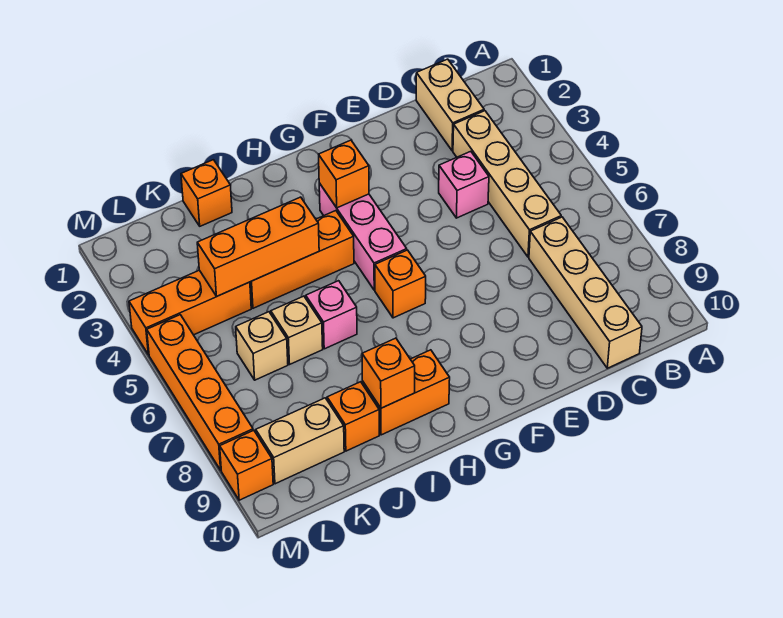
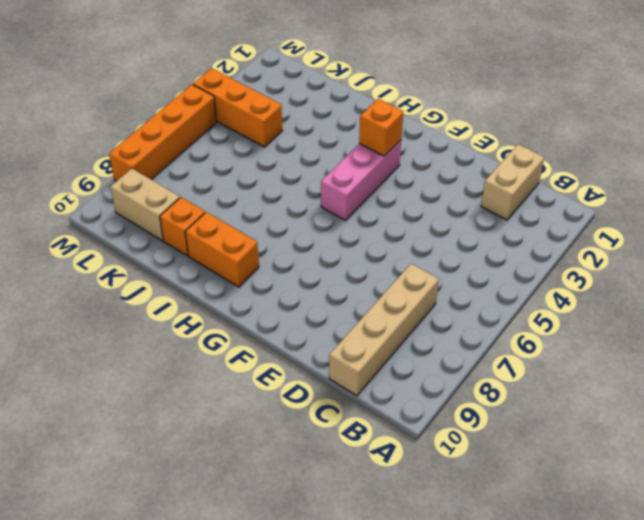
none -> tan 1x4 brick [453,111,561,257]
none -> pink 1x1 brick [439,151,489,218]
none -> orange 1x1 brick [375,250,426,318]

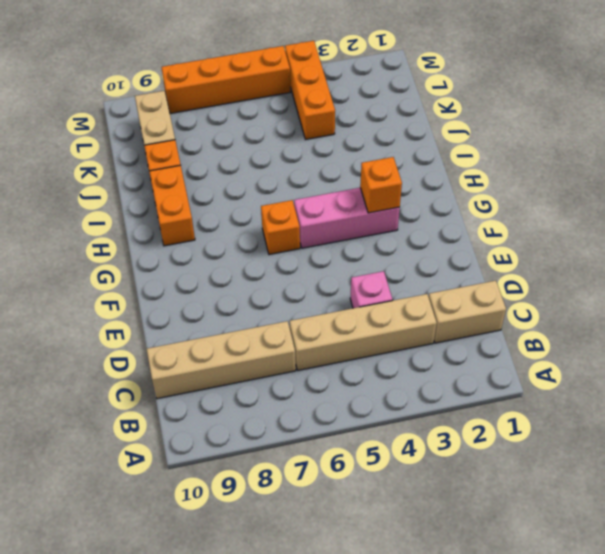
none -> orange 1x3 brick [250,211,354,308]
none -> pink 1x1 brick [306,281,357,349]
none -> orange 1x1 brick [181,160,232,226]

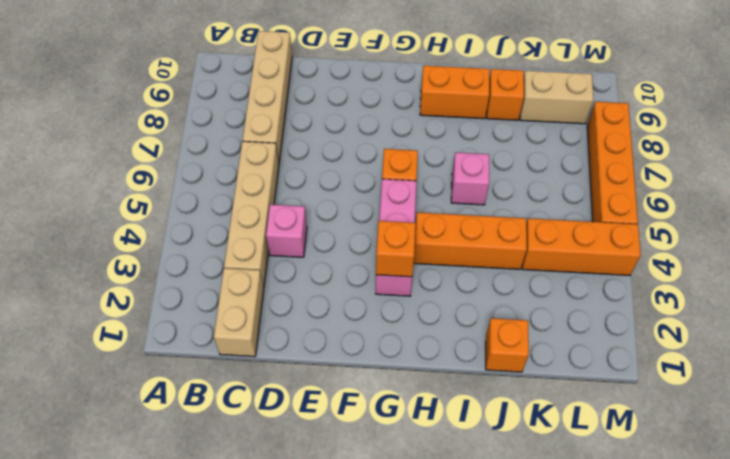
none -> tan 1x1 brick [271,296,323,364]
none -> tan 1x1 brick [236,312,288,380]
none -> orange 1x1 brick [220,430,273,500]

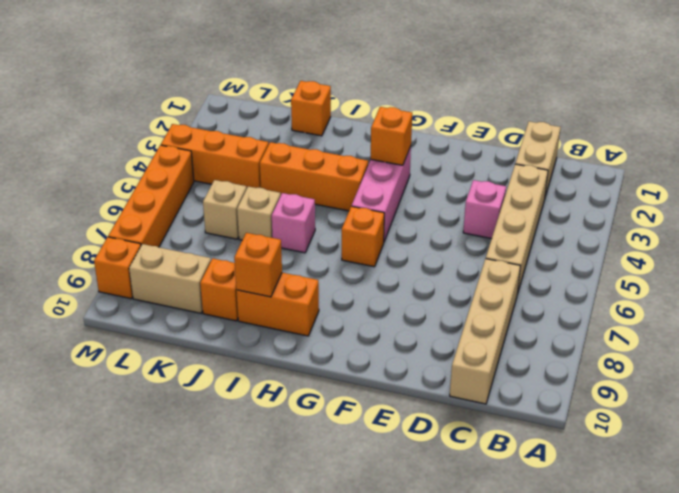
none -> orange 1x3 brick [197,197,319,296]

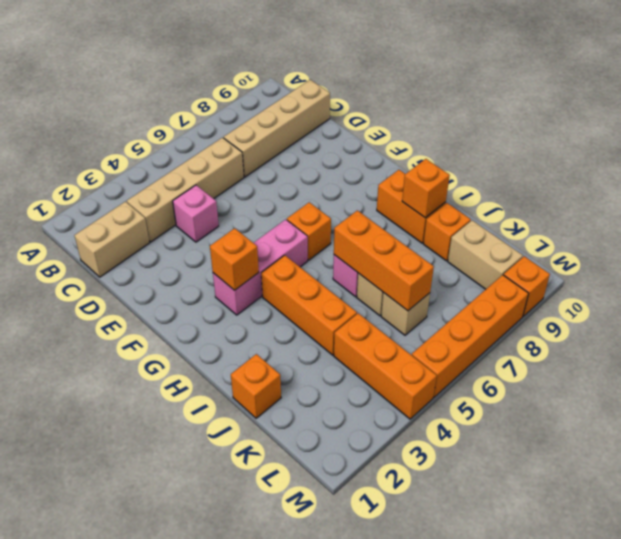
orange 1x3 brick [334,210,434,311] -> orange 1x3 brick moved to [197,197,319,296]

